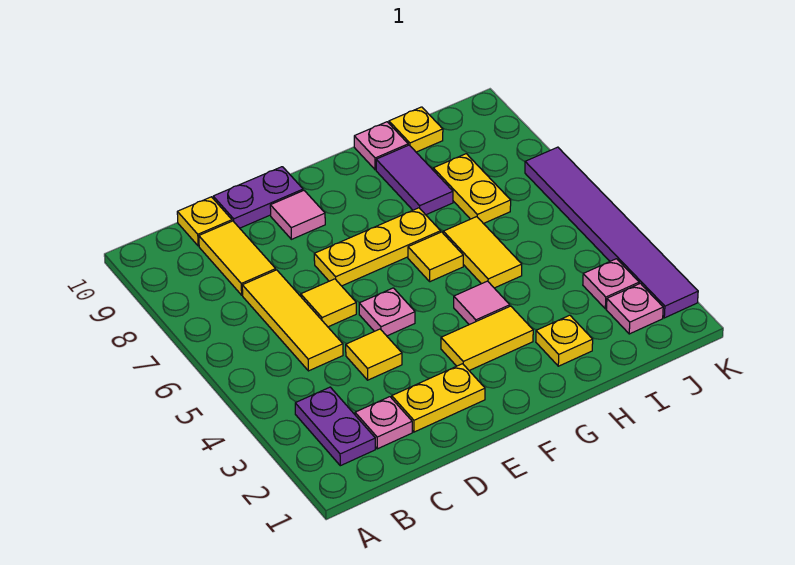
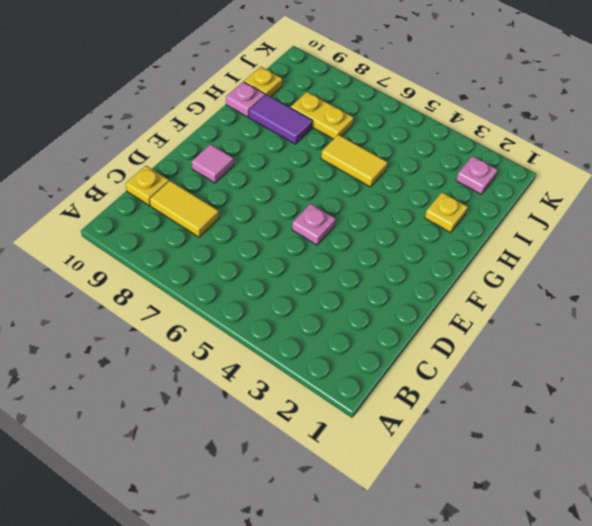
none -> purple 1x2 plate [295,387,375,466]
none -> pink 1x1 plate [355,397,412,449]
none -> yellow 1x3 tile [242,270,343,371]

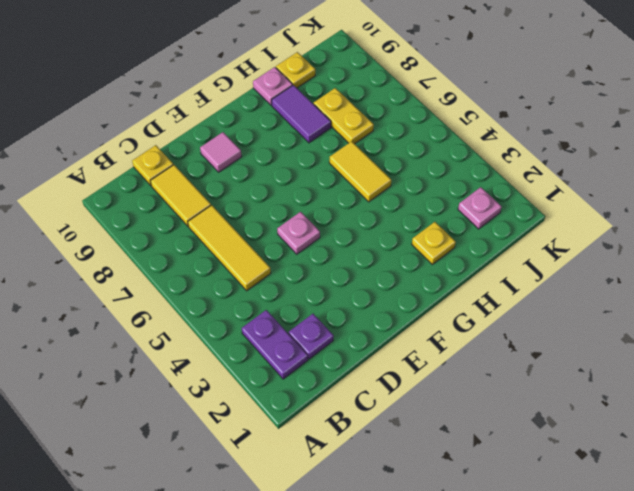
purple 1x1 plate [289,314,334,359] -> pink 1x1 plate [355,397,412,449]
none -> yellow 1x2 plate [392,364,485,432]
none -> yellow 1x1 tile [346,329,402,380]
none -> yellow 1x1 tile [301,279,356,327]

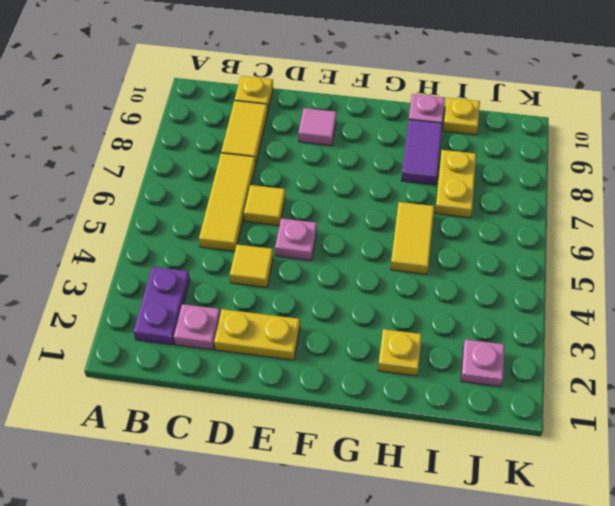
none -> purple 1x2 plate [213,167,303,228]
none -> yellow 1x3 plate [314,208,441,286]
none -> yellow 1x2 tile [441,306,533,371]

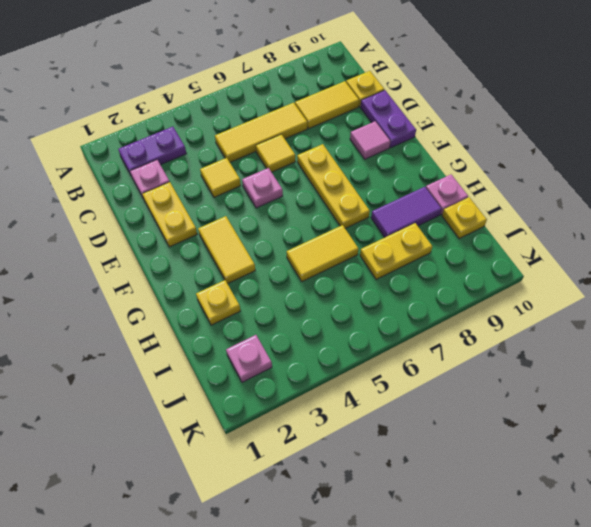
none -> pink 1x1 tile [454,281,510,325]
none -> yellow 1x1 tile [408,232,463,282]
none -> pink 1x1 plate [583,259,639,309]

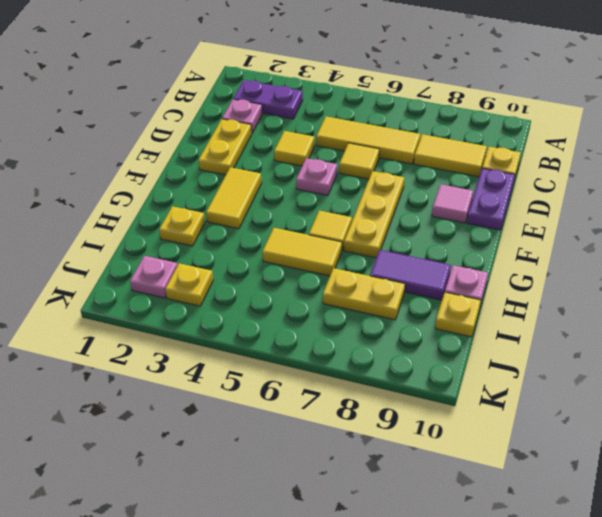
yellow 1x1 plate [165,263,213,306] -> pink 1x1 plate [583,259,639,309]
none -> pink 1x1 tile [454,281,510,325]
none -> purple 1x6 tile [525,147,698,318]

